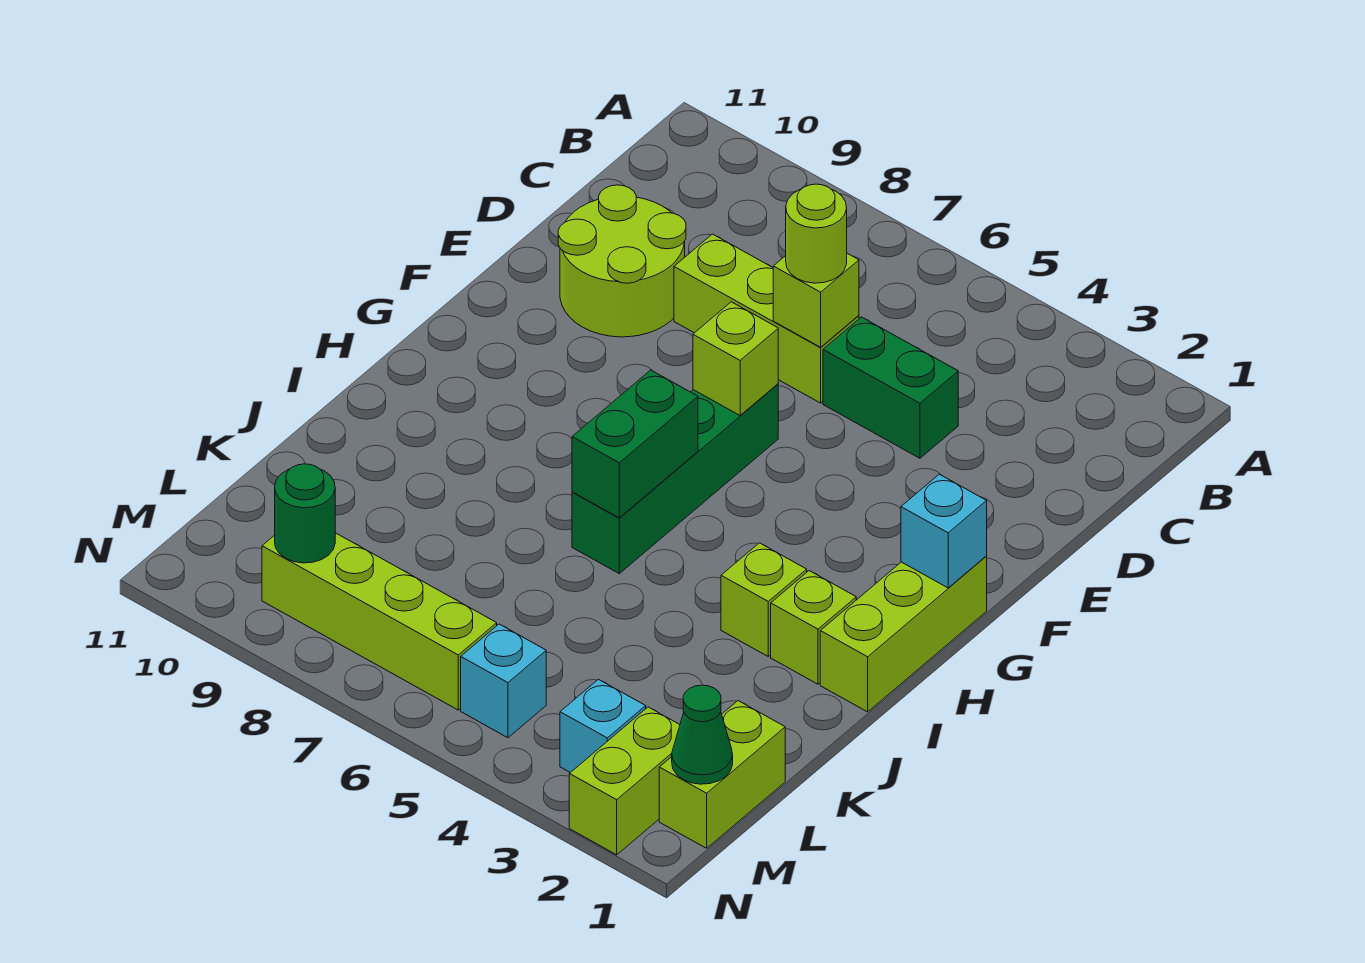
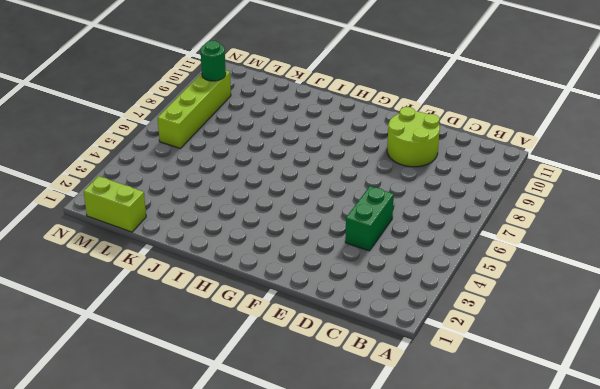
none -> lime 1x3 brick [674,234,859,403]
none -> green 1x4 brick [572,384,778,573]
none -> lime 1x3 brick [820,557,987,712]

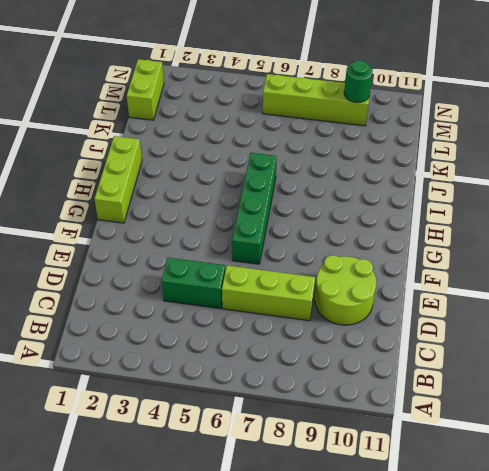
none -> lime 1x1 brick [771,571,856,684]
none -> lime 1x1 brick [721,543,807,656]
none -> lime 1x2 brick [569,707,680,855]

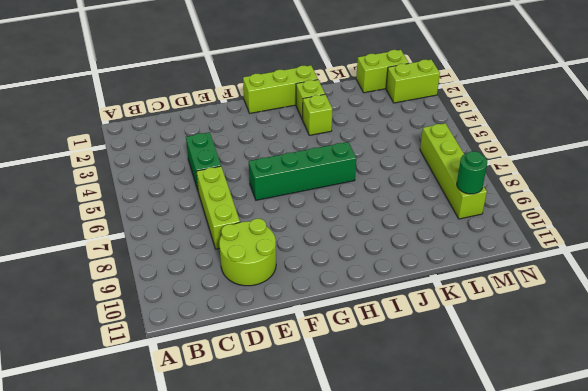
none -> cyan 1x1 brick [560,679,646,773]
none -> cyan 1x1 brick [461,624,546,738]
none -> lime 1x1 brick [773,253,859,347]

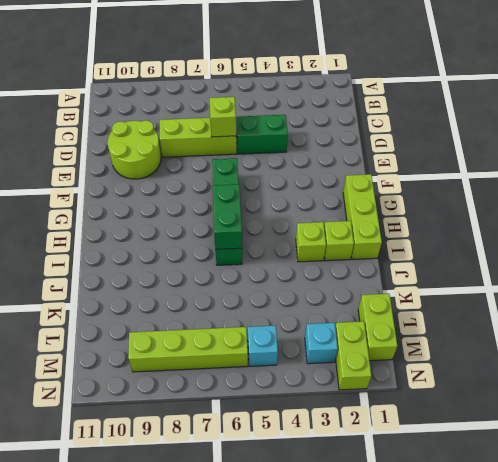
none -> lime 1x1 brick [693,302,778,415]
none -> cyan 1x1 brick [901,474,987,588]
none -> green 1x1 cone [672,685,733,784]

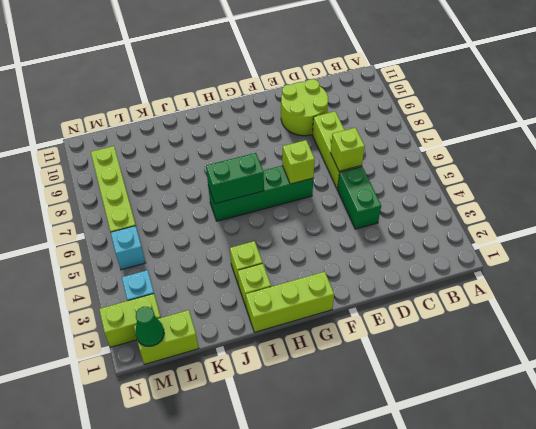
none -> cyan 1x1 brick [901,474,987,588]
none -> green 1x1 round brick [275,464,335,563]
none -> lime 1x1 round brick [786,184,847,283]

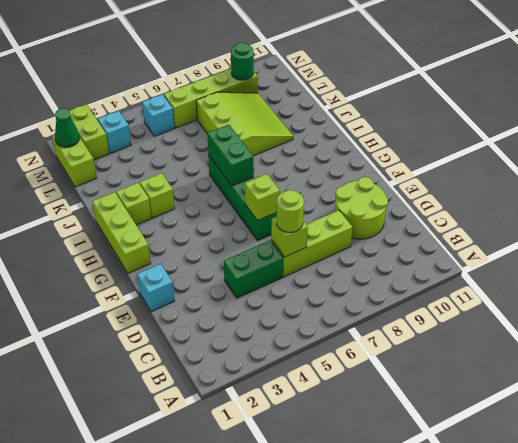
cyan 1x1 brick [137,264,174,312] -> cyan 1x1 brick moved to [901,474,987,588]
lime 3x3 slope [196,92,293,156] -> none

